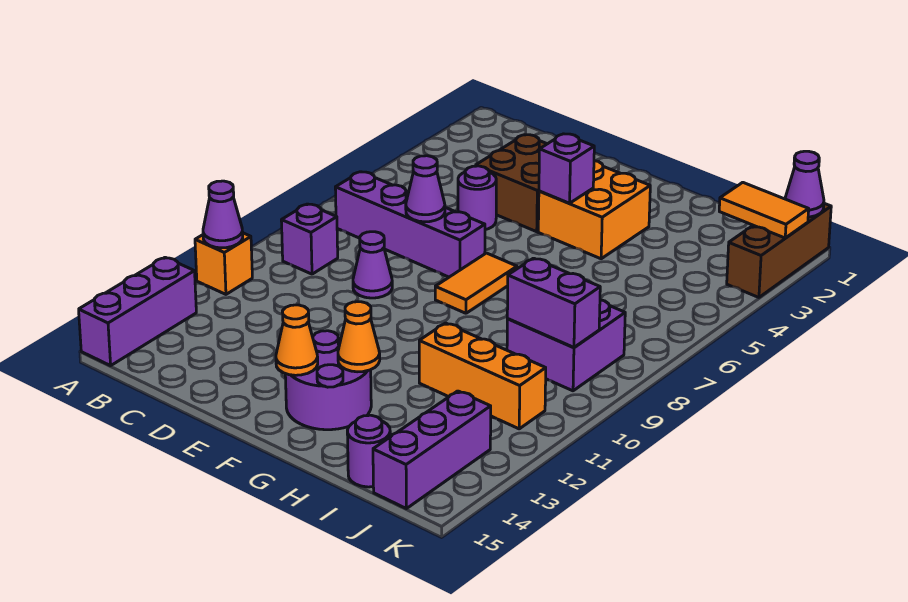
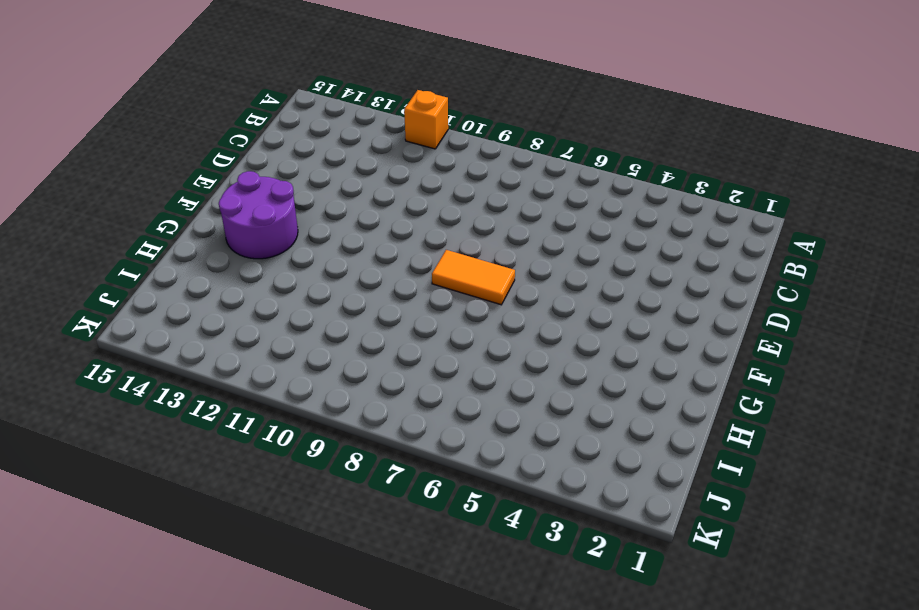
none -> purple 1x3 brick [79,257,196,366]
none -> purple 1x4 brick [335,172,485,277]
none -> purple 1x1 brick [281,204,338,274]

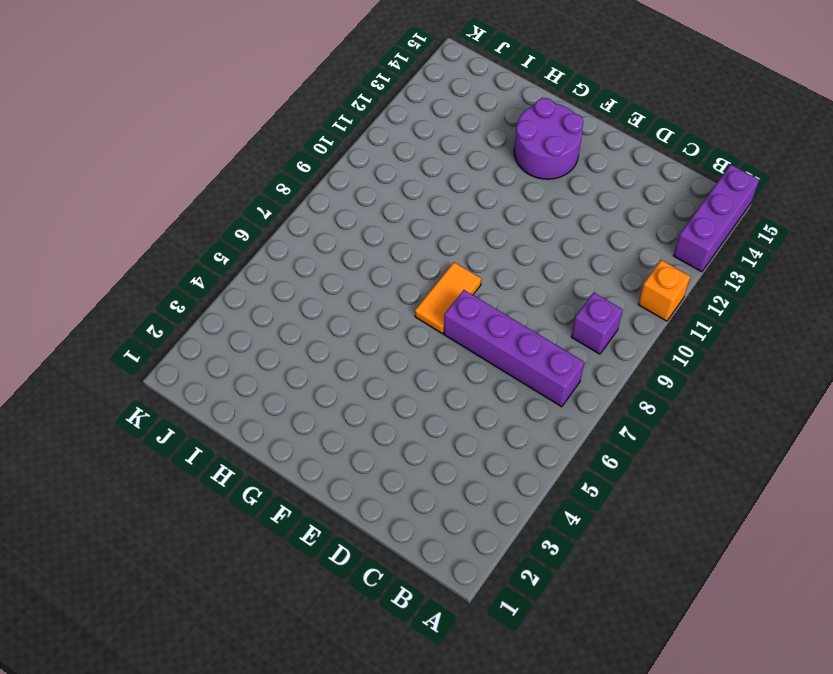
none -> brown 2x2 brick [476,135,547,232]
none -> purple 1x1 round brick [458,166,496,230]
none -> purple 1x1 cone [353,232,392,298]

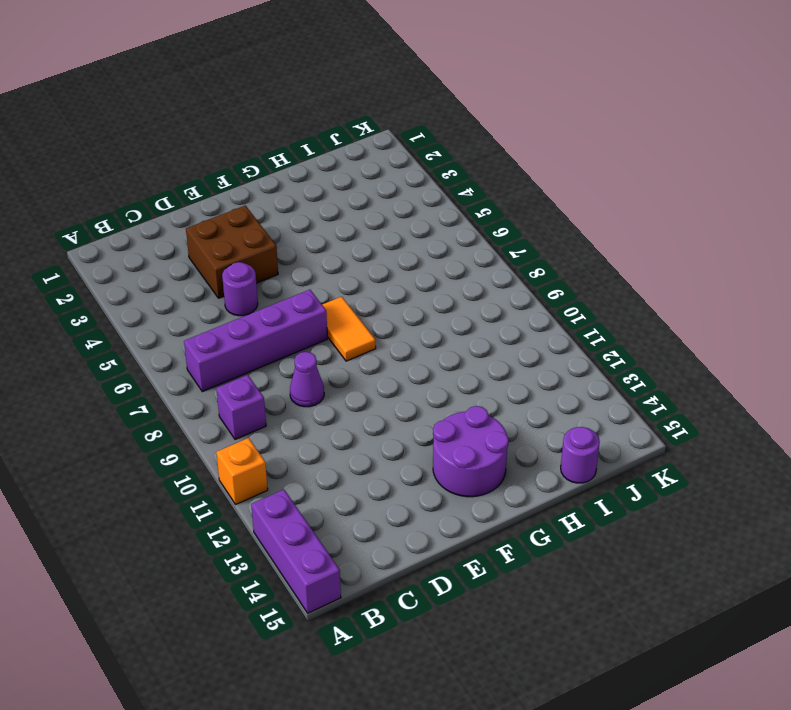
none -> orange 2x2 brick [538,161,650,259]
none -> orange 1x3 brick [419,323,546,429]
none -> purple 2x2 brick [507,300,625,391]

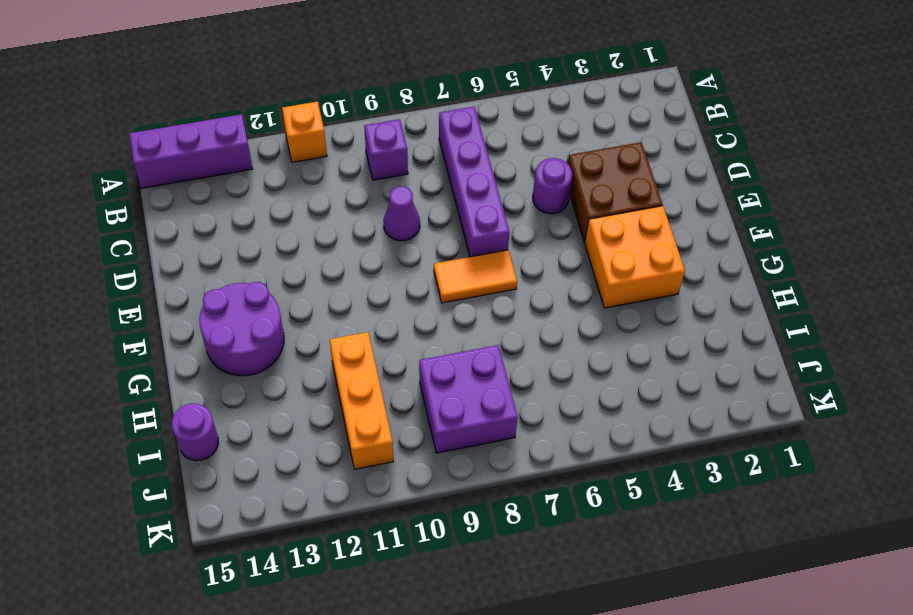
none -> purple 1x3 brick [373,391,491,509]
none -> brown 1x3 brick [727,203,831,297]
none -> purple 1x1 cone [203,181,243,248]

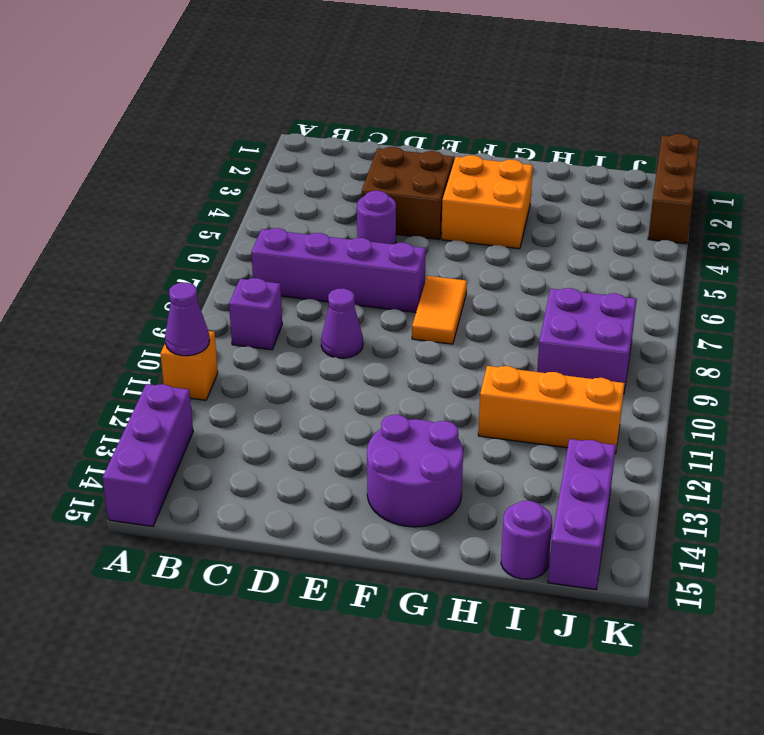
none -> purple 1x1 cone [406,156,445,222]
none -> purple 1x1 brick [539,134,594,203]
none -> orange 1x1 cone [276,305,318,375]

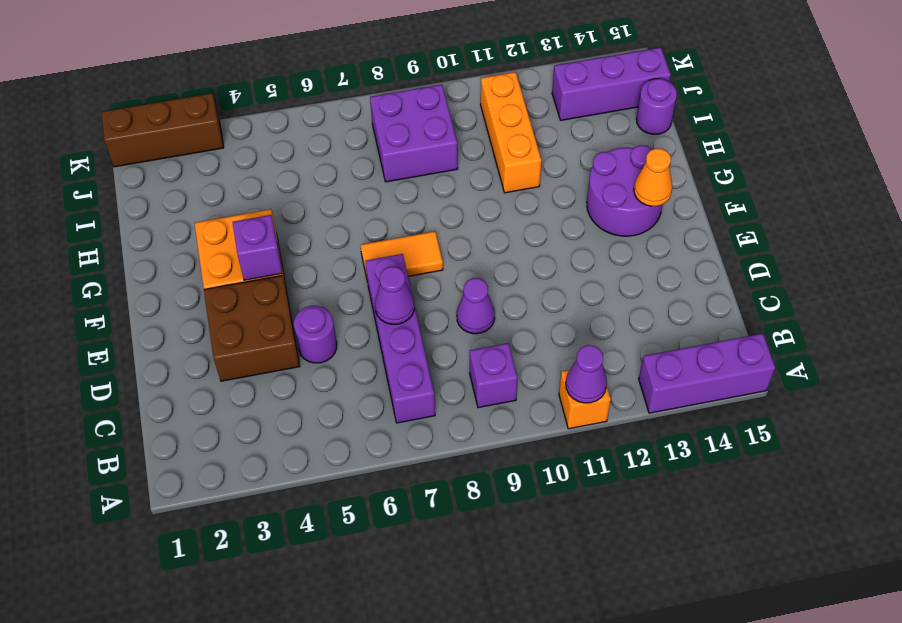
none -> orange 1x1 cone [338,302,380,372]
none -> purple 1x2 brick [507,258,600,348]
none -> orange 1x2 tile [719,182,809,238]

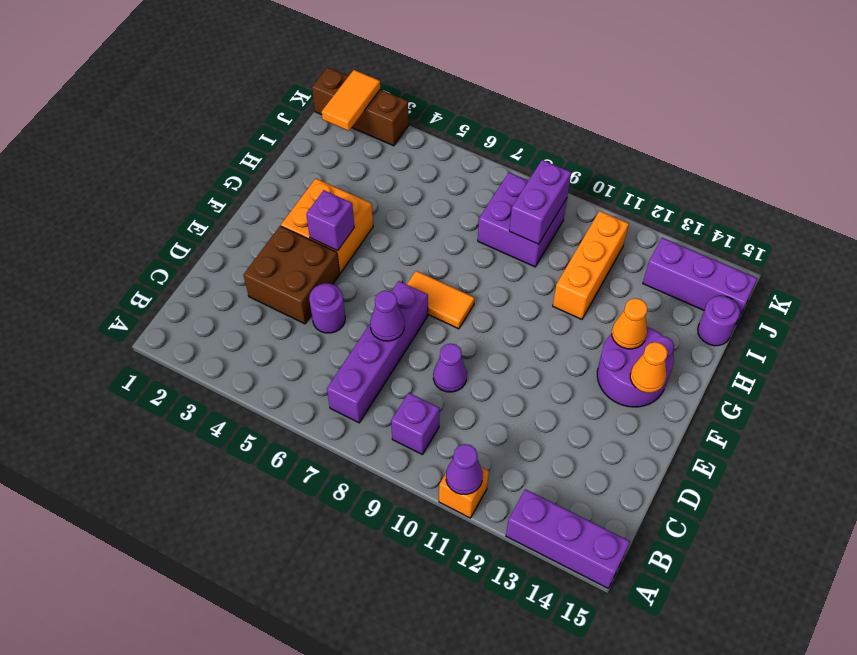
none -> purple 1x1 cone [785,151,824,217]

